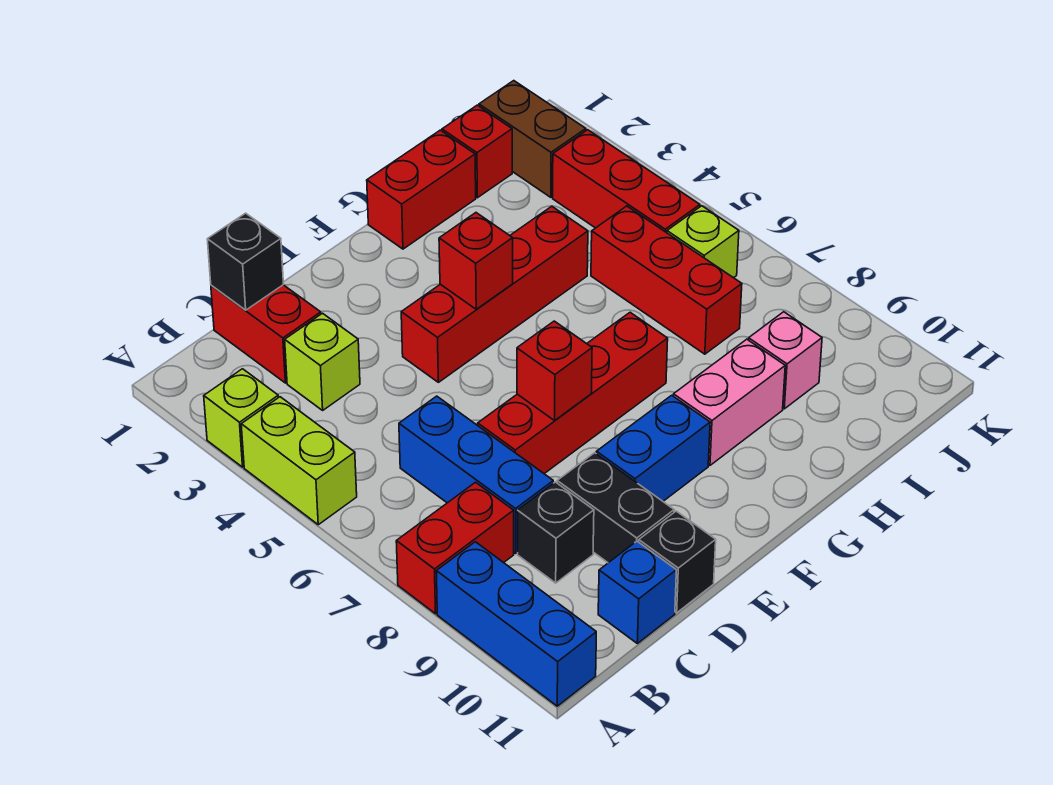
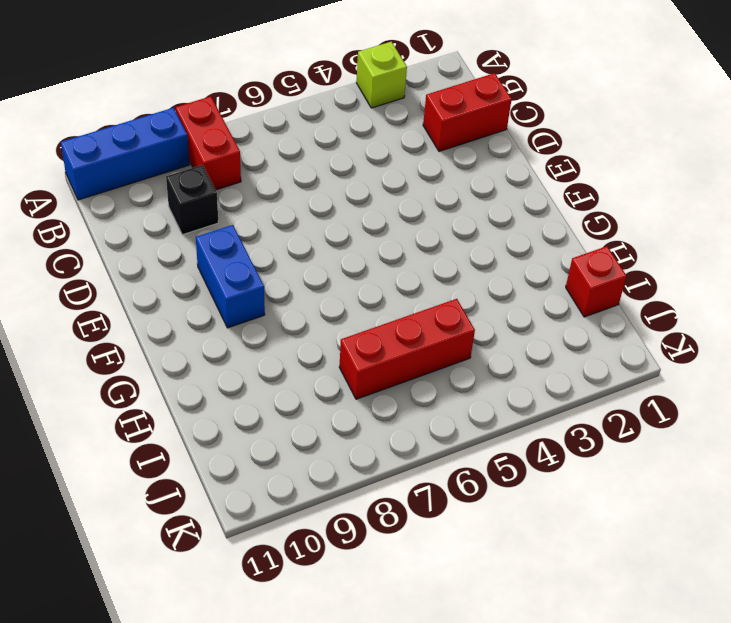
none -> lime 1x2 brick [241,397,357,525]
none -> lime 1x1 brick [285,313,360,410]
none -> blue 1x3 brick [399,396,553,553]

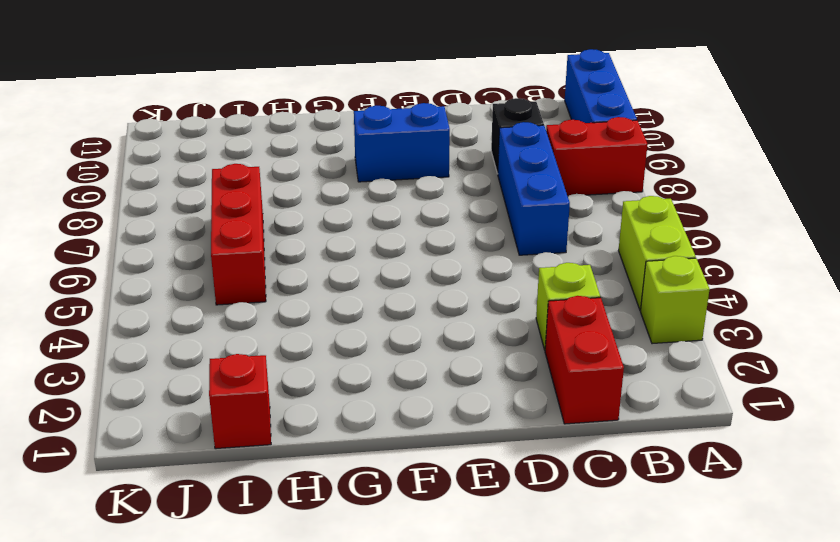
none -> blue 1x1 brick [598,541,676,643]
none -> red 1x4 brick [478,312,668,474]
none -> black 1x2 brick [557,453,674,563]

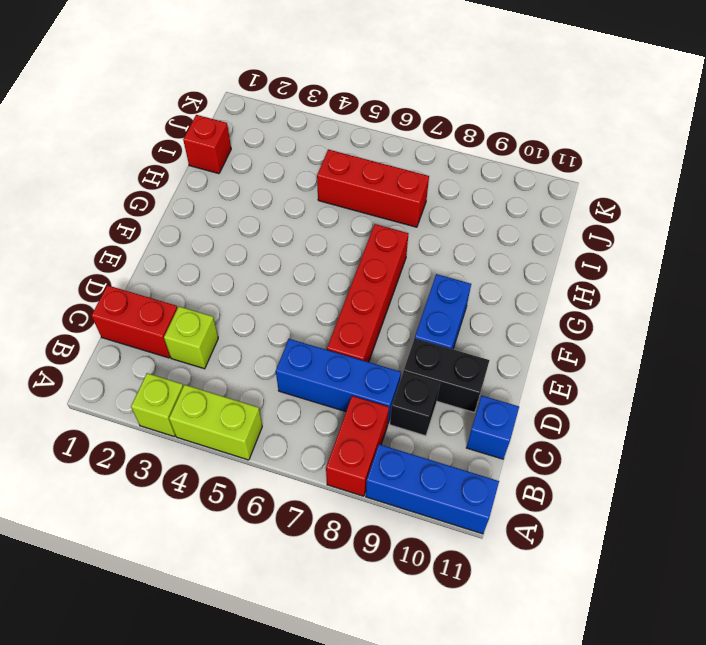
none -> black 1x1 brick [639,511,716,613]
none -> red 1x4 brick [401,206,588,382]
none -> red 1x2 brick [367,130,476,249]

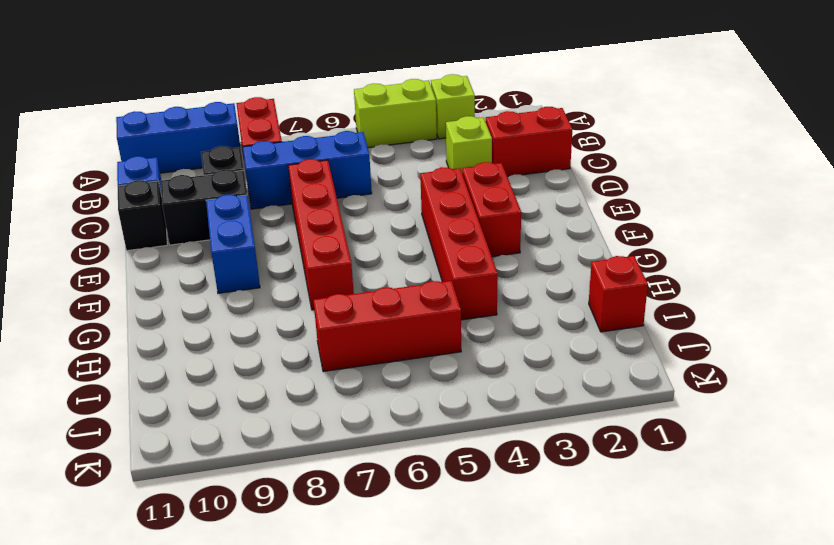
red 1x2 brick [462,162,521,257] -> red 1x2 brick moved to [367,130,476,249]
none -> pink 1x2 brick [673,339,785,465]
none -> pink 1x1 brick [749,312,822,409]
none -> brown 1x2 brick [479,81,586,197]

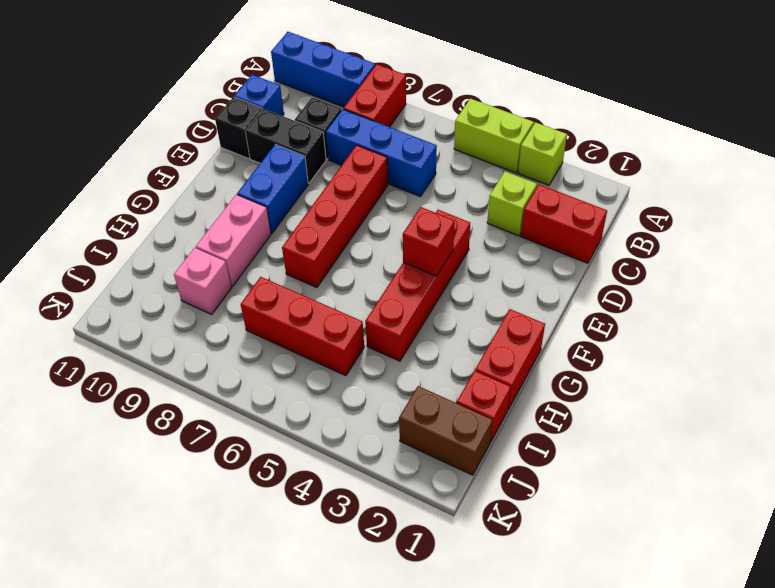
none -> red 1x3 brick [553,130,700,233]
none -> lime 1x1 brick [667,206,739,278]
none -> black 1x1 brick [207,213,284,310]

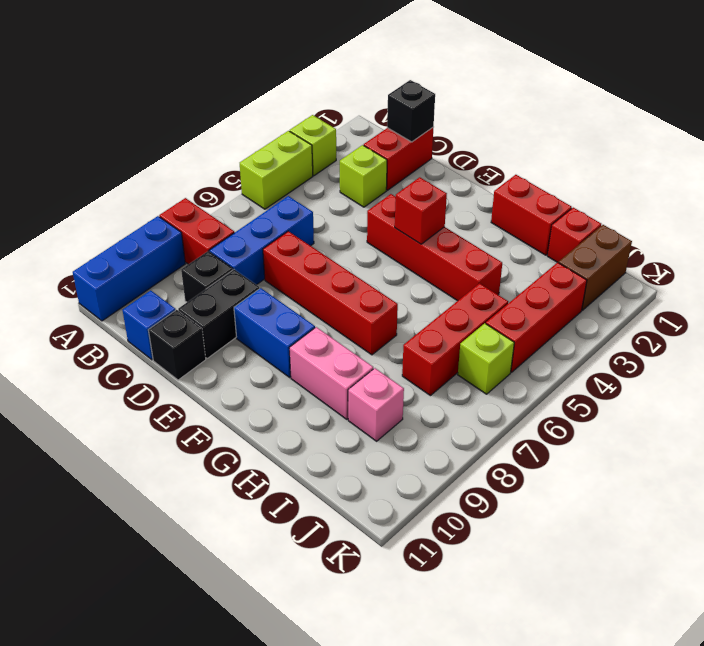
none -> red 1x1 brick [517,321,592,421]

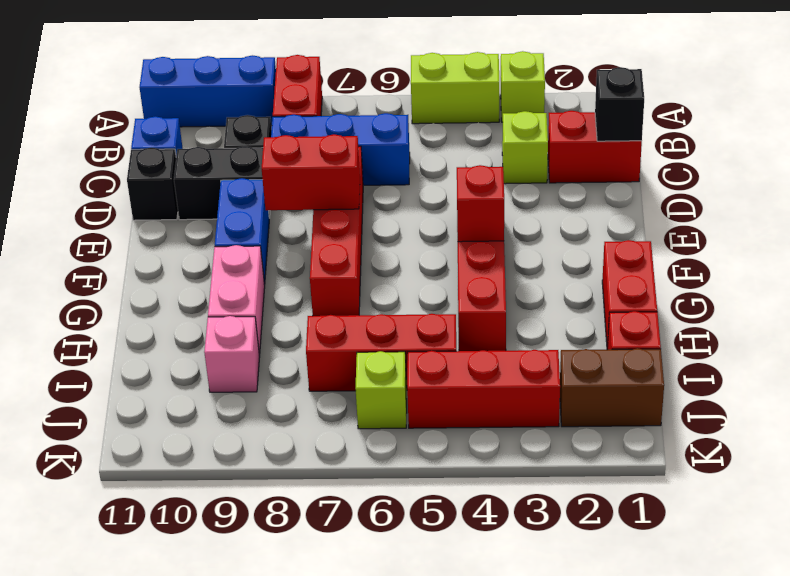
red 1x2 brick [262,134,360,210] -> red 1x1 brick [517,321,592,421]

